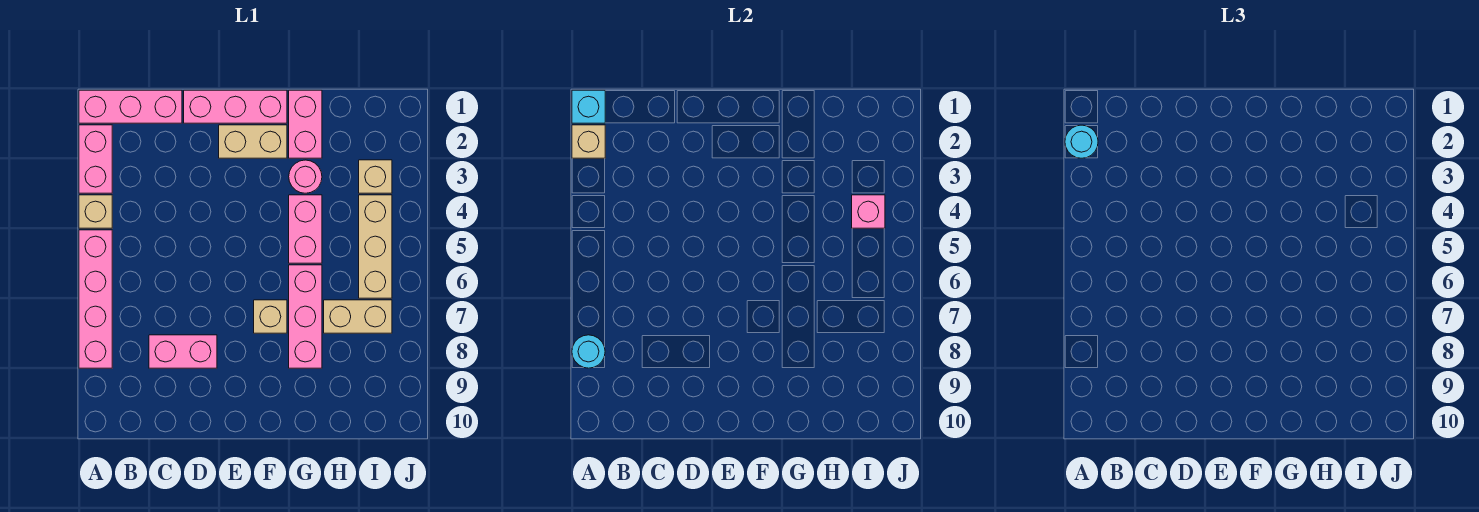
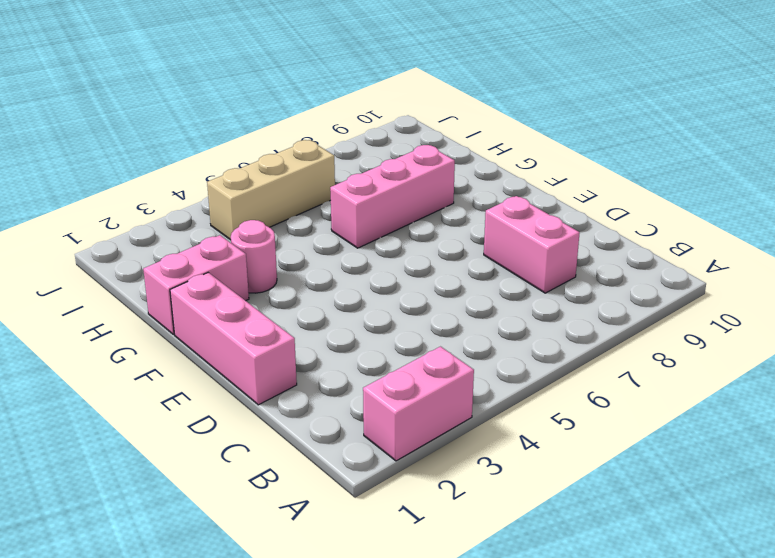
none -> pink 1x3 brick [79,90,182,123]
none -> tan 1x1 brick [79,195,112,228]
none -> pink 1x4 brick [79,230,112,368]

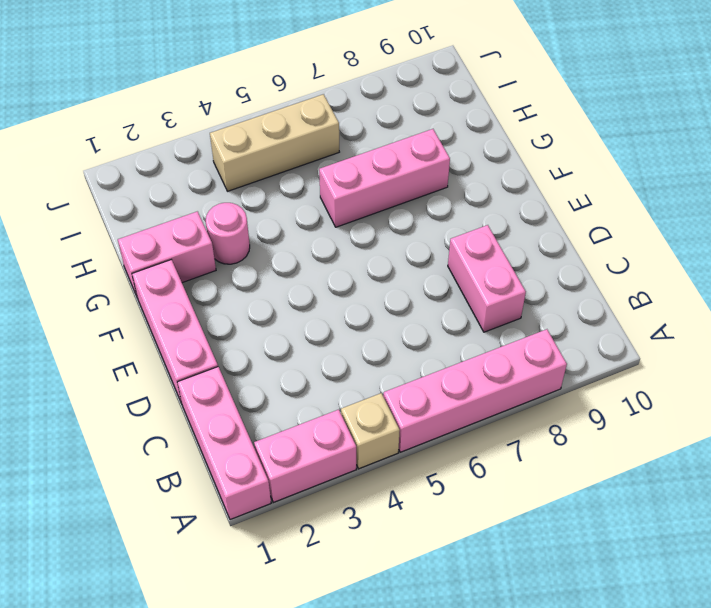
none -> tan 1x2 brick [219,125,287,158]
none -> tan 1x1 brick [254,300,287,333]
none -> pink 1x2 brick [289,195,322,263]

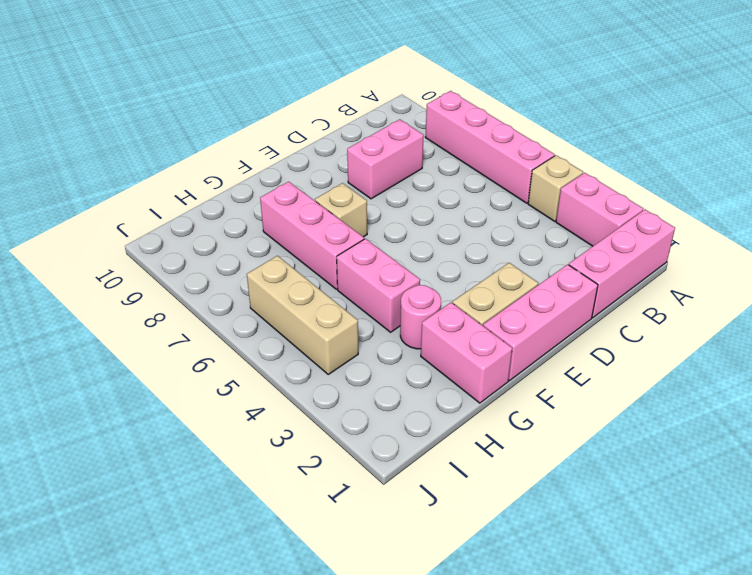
none -> tan 1x2 brick [324,300,392,333]
none -> tan 1x1 brick [359,160,392,193]
none -> cyan 1x1 brick [572,90,605,123]

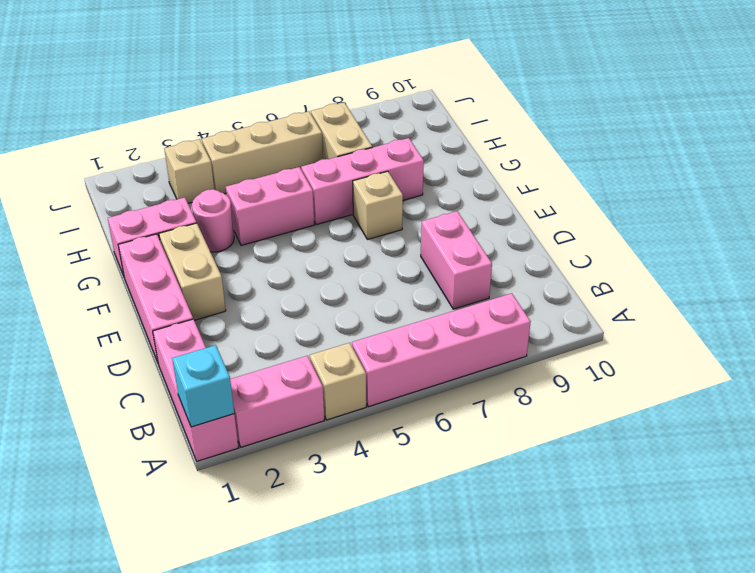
none -> tan 1x1 brick [572,125,605,158]
none -> cyan 1x1 round brick [572,335,605,368]
none -> pink 1x1 brick [852,195,885,228]

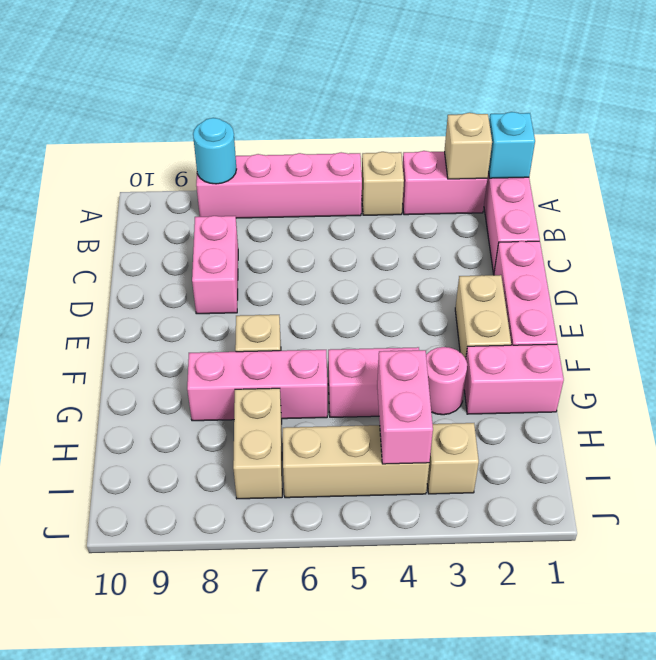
pink 1x2 brick [377,350,433,464] -> pink 1x1 brick [852,195,885,228]
none -> cyan 1x1 round brick [1065,125,1098,158]

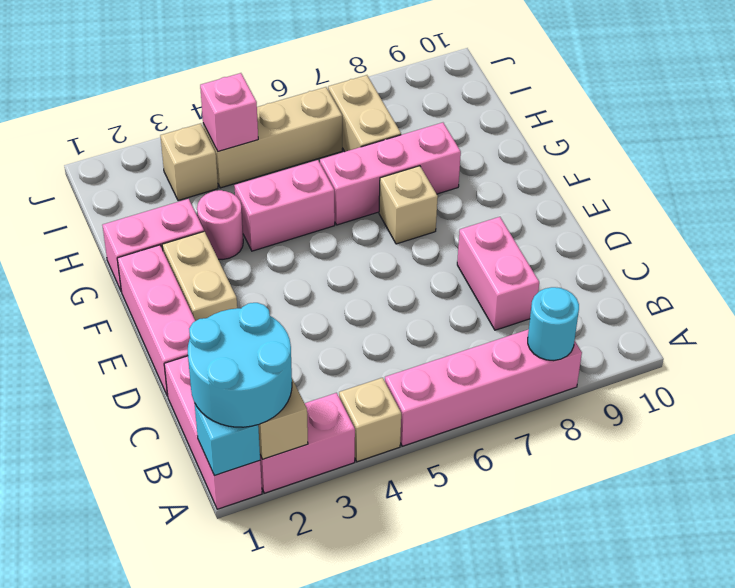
cyan 2x2 round brick [188,303,292,427] -> cyan 1x1 round brick [1065,125,1098,158]

